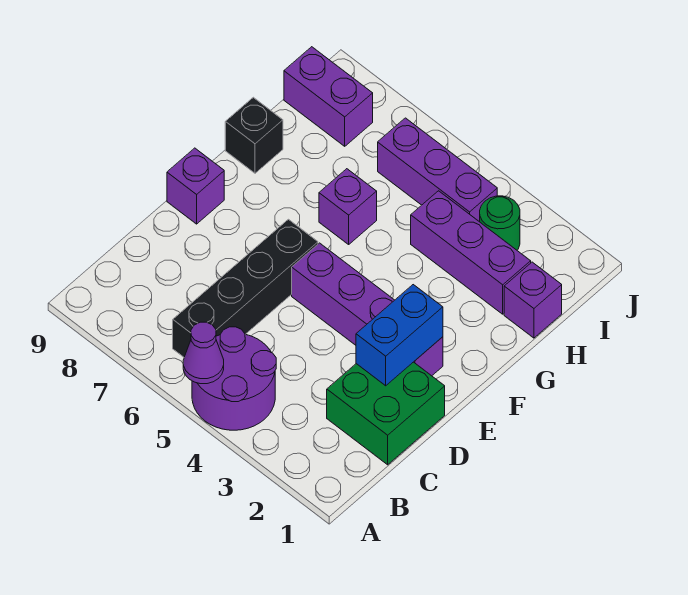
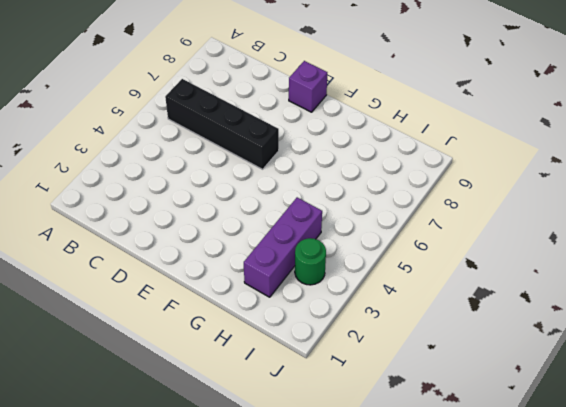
none -> purple 2x2 round brick [192,327,276,430]
none -> green 2x2 brick [327,362,445,465]
none -> purple 1x4 brick [292,243,443,376]

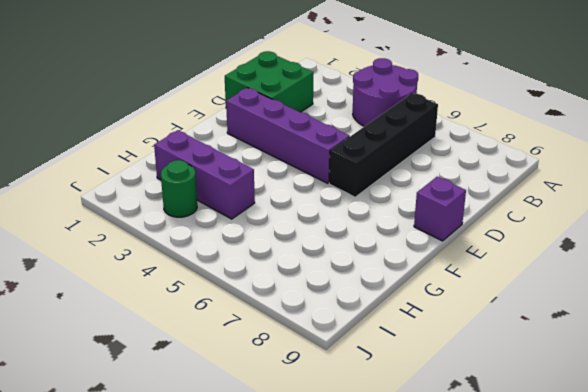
none -> purple 1x1 brick [319,169,377,244]
none -> black 1x1 brick [225,97,283,173]
none -> purple 1x1 brick [504,262,562,338]

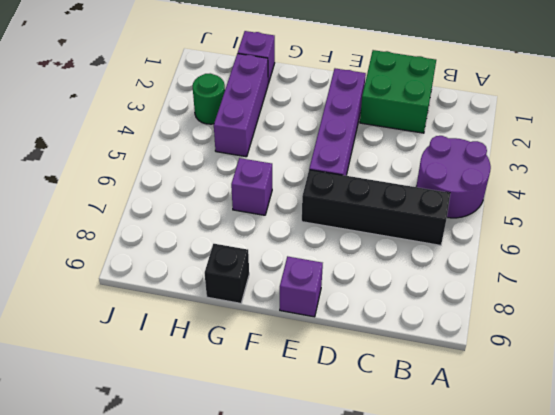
none -> purple 1x3 brick [378,118,497,222]
none -> purple 1x2 brick [284,47,373,146]
none -> purple 1x1 cone [183,322,224,384]

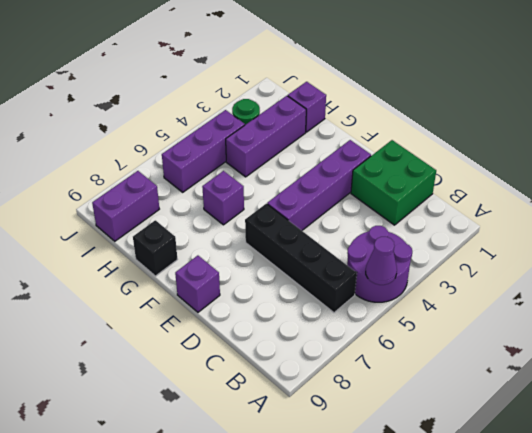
none -> blue 1x2 brick [356,285,443,386]

